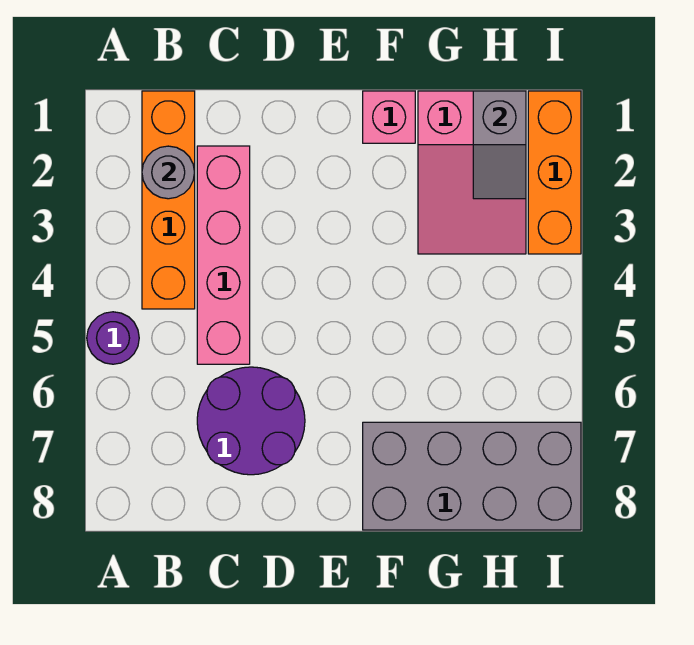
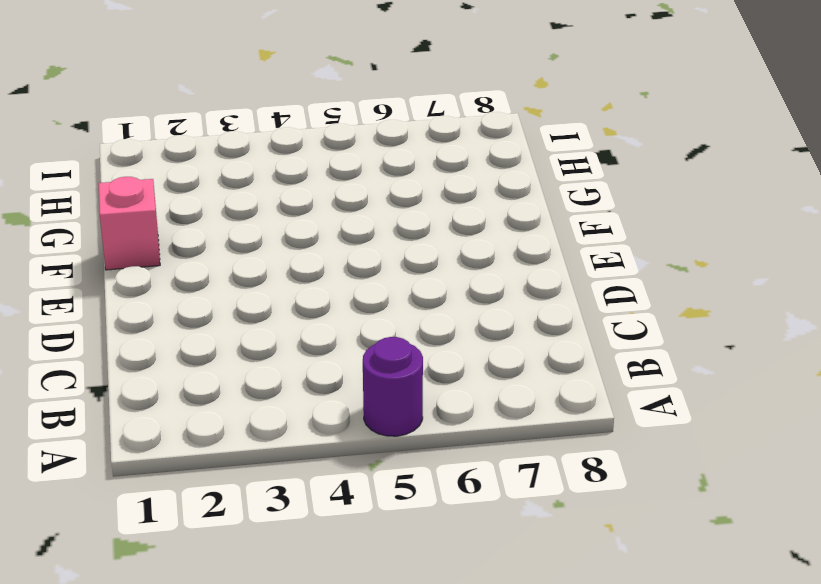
none -> orange 1x4 brick [142,91,195,309]
none -> pink 1x4 brick [197,146,250,364]

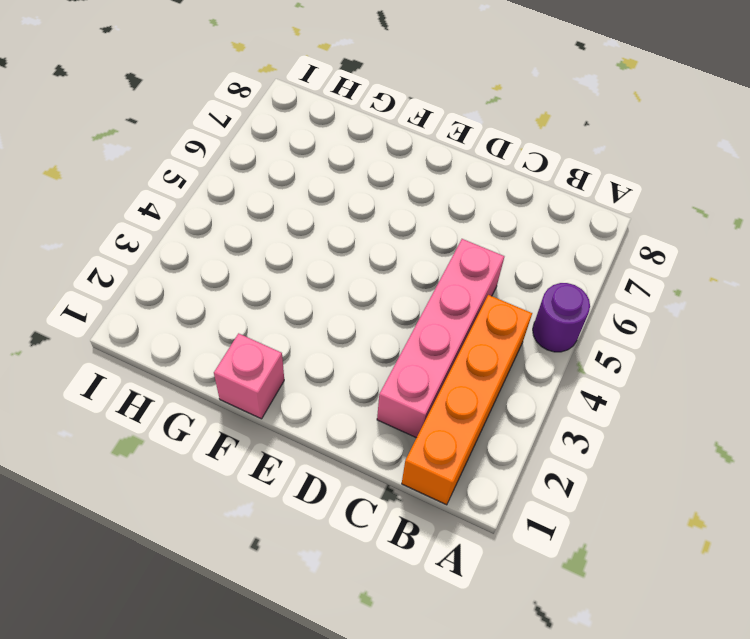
none -> purple 2x2 round brick [197,367,305,475]
none -> grey 2x4 brick [363,422,581,530]

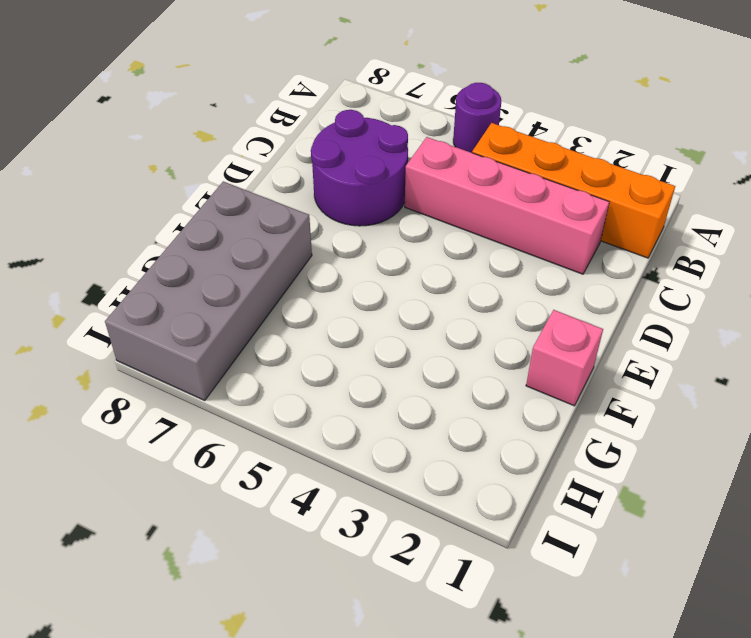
none -> pink 2x3 slope [418,91,526,254]
none -> orange 1x3 brick [528,91,581,254]

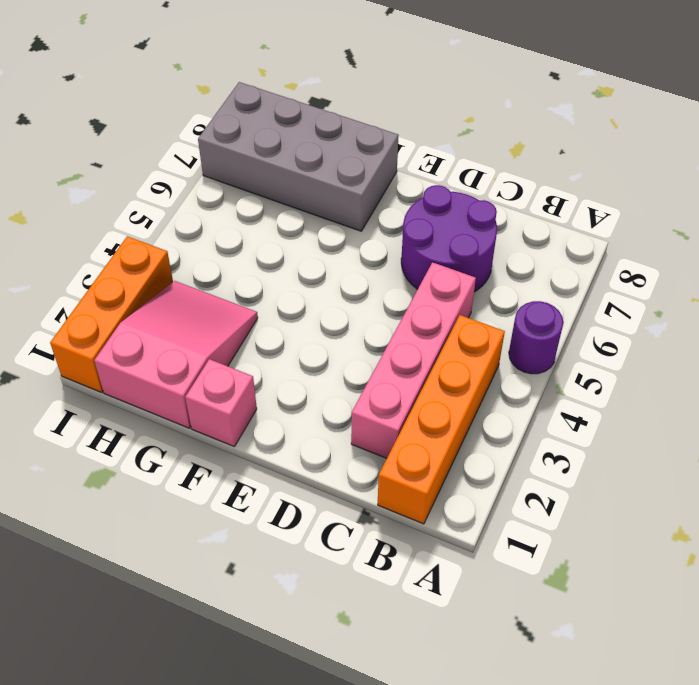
none -> grey 1x1 round brick [142,146,195,199]
none -> grey 1x2 slope [473,91,526,199]

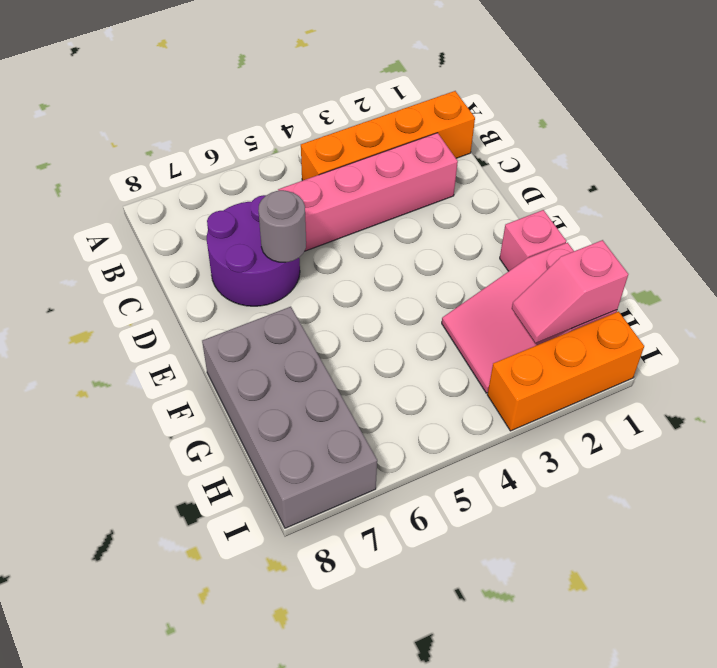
grey 1x1 round brick [258,190,306,262] -> grey 1x1 round brick moved to [142,146,195,199]
pink 1x2 slope [512,240,628,343] -> grey 1x2 slope [473,91,526,199]
none -> purple 1x1 round brick [87,312,139,364]

